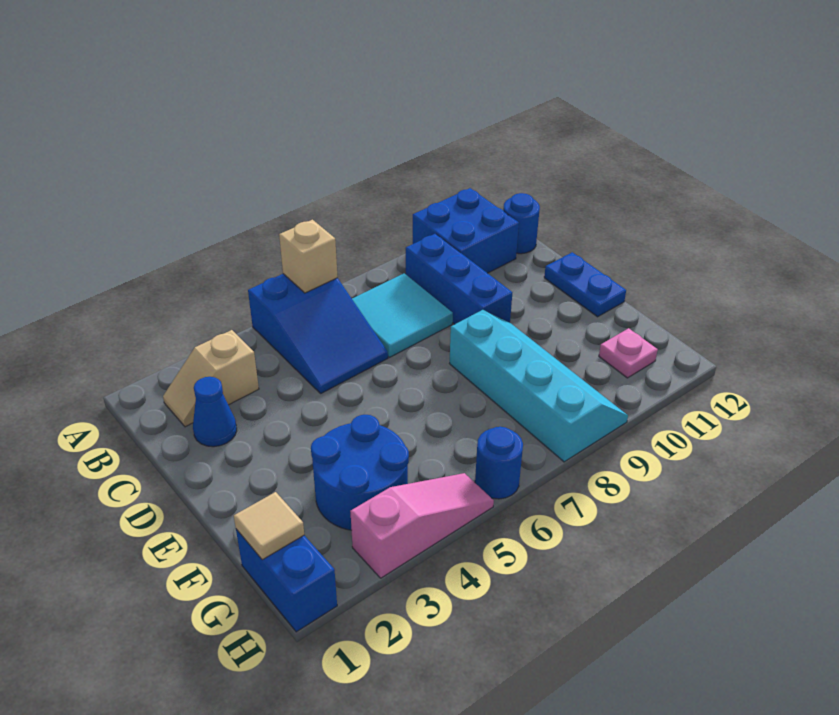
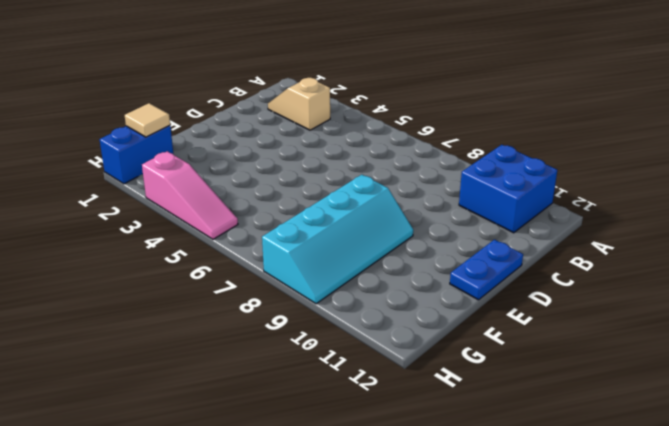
none -> blue 2x3 slope [248,274,388,393]
none -> cyan 2x2 tile [352,273,453,357]
none -> blue 1x3 brick [406,234,512,324]

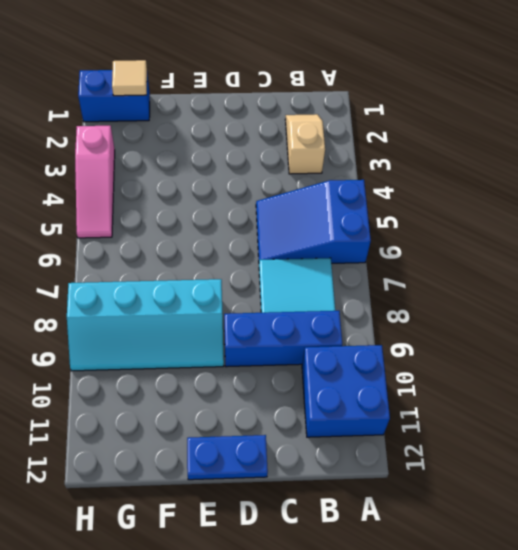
none -> blue 1x1 round brick [503,193,540,254]
none -> blue 1x1 cone [193,377,237,447]
none -> blue 2x2 round brick [311,415,409,530]

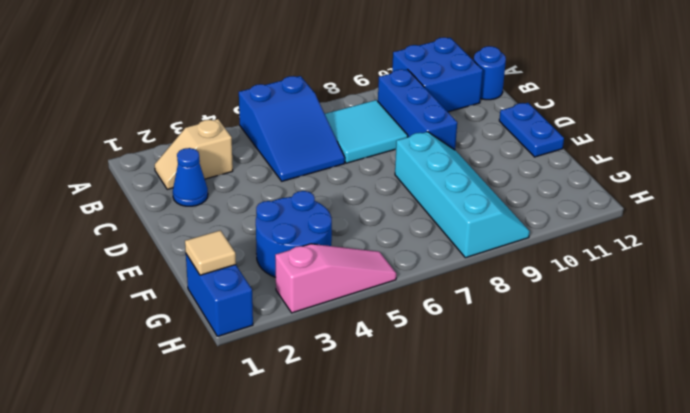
none -> pink 1x1 plate [599,328,658,378]
none -> blue 1x1 round brick [475,427,523,499]
none -> tan 1x1 brick [279,220,338,293]

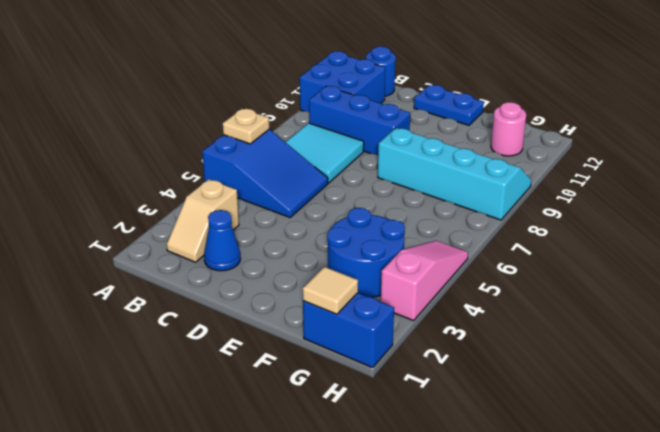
tan 1x1 plate [223,109,269,144] -> tan 1x1 brick [279,220,338,293]
pink 1x1 round brick [491,102,526,156] -> pink 1x1 plate [599,328,658,378]
none -> blue 1x1 round brick [475,427,523,499]

